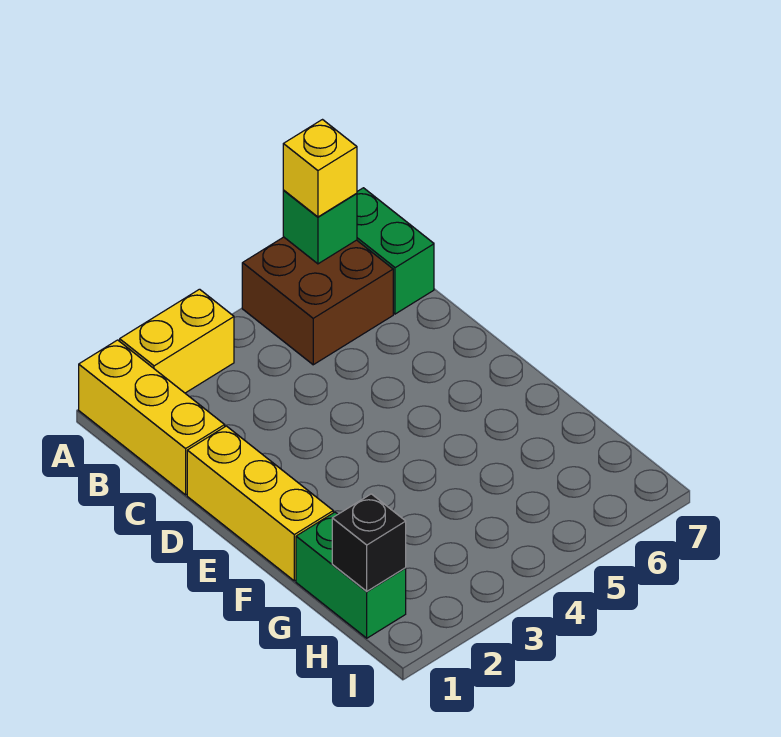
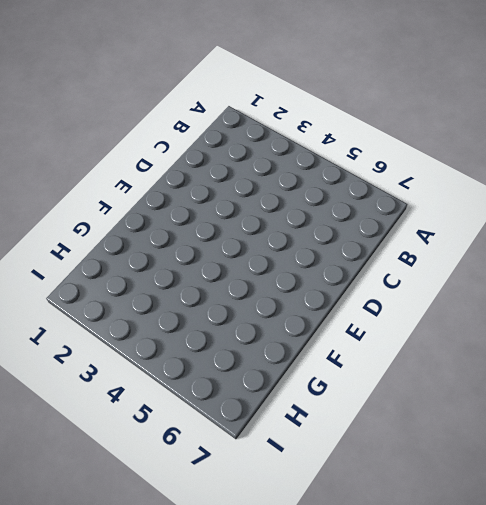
none -> yellow 1x3 brick [79,340,225,495]
none -> yellow 1x2 brick [120,289,234,393]

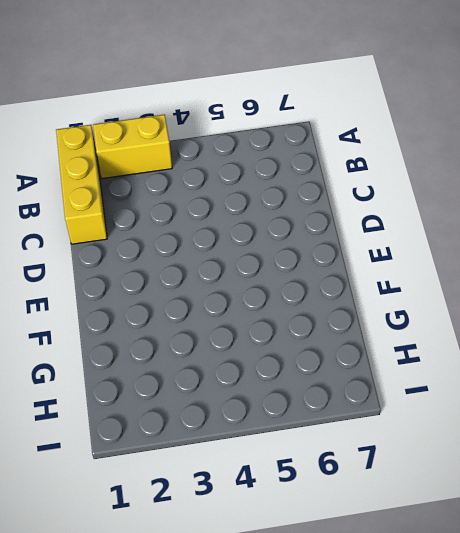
none -> brown 2x2 brick [242,237,393,365]
none -> green 1x2 brick [357,188,434,314]

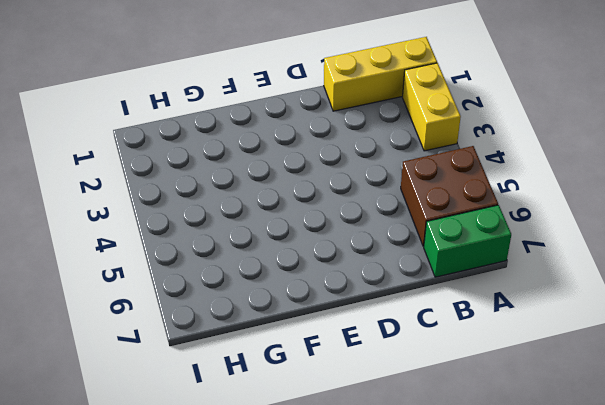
none -> yellow 1x3 brick [187,426,333,581]
none -> green 1x2 brick [296,512,406,638]

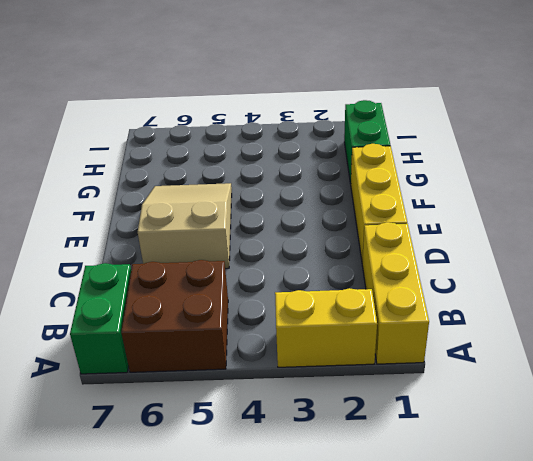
tan 2x3 slope [138,183,232,269] -> none
none -> green 1x1 brick [283,191,357,264]
none -> black 1x1 brick [332,494,406,591]

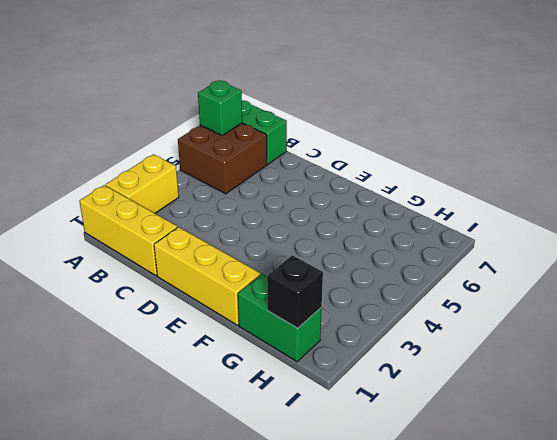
none -> yellow 1x1 brick [283,120,357,217]

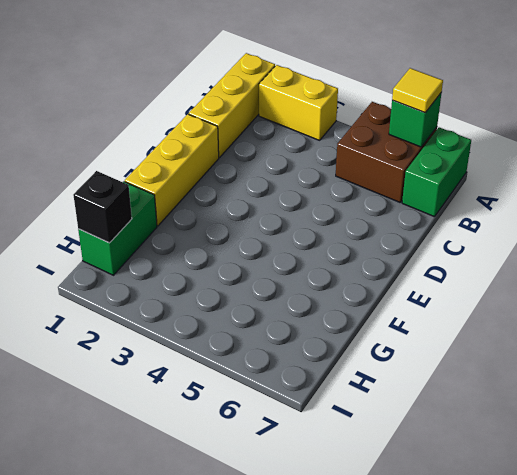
yellow 1x1 tile [392,68,443,113] -> yellow 1x1 brick [283,120,357,217]

